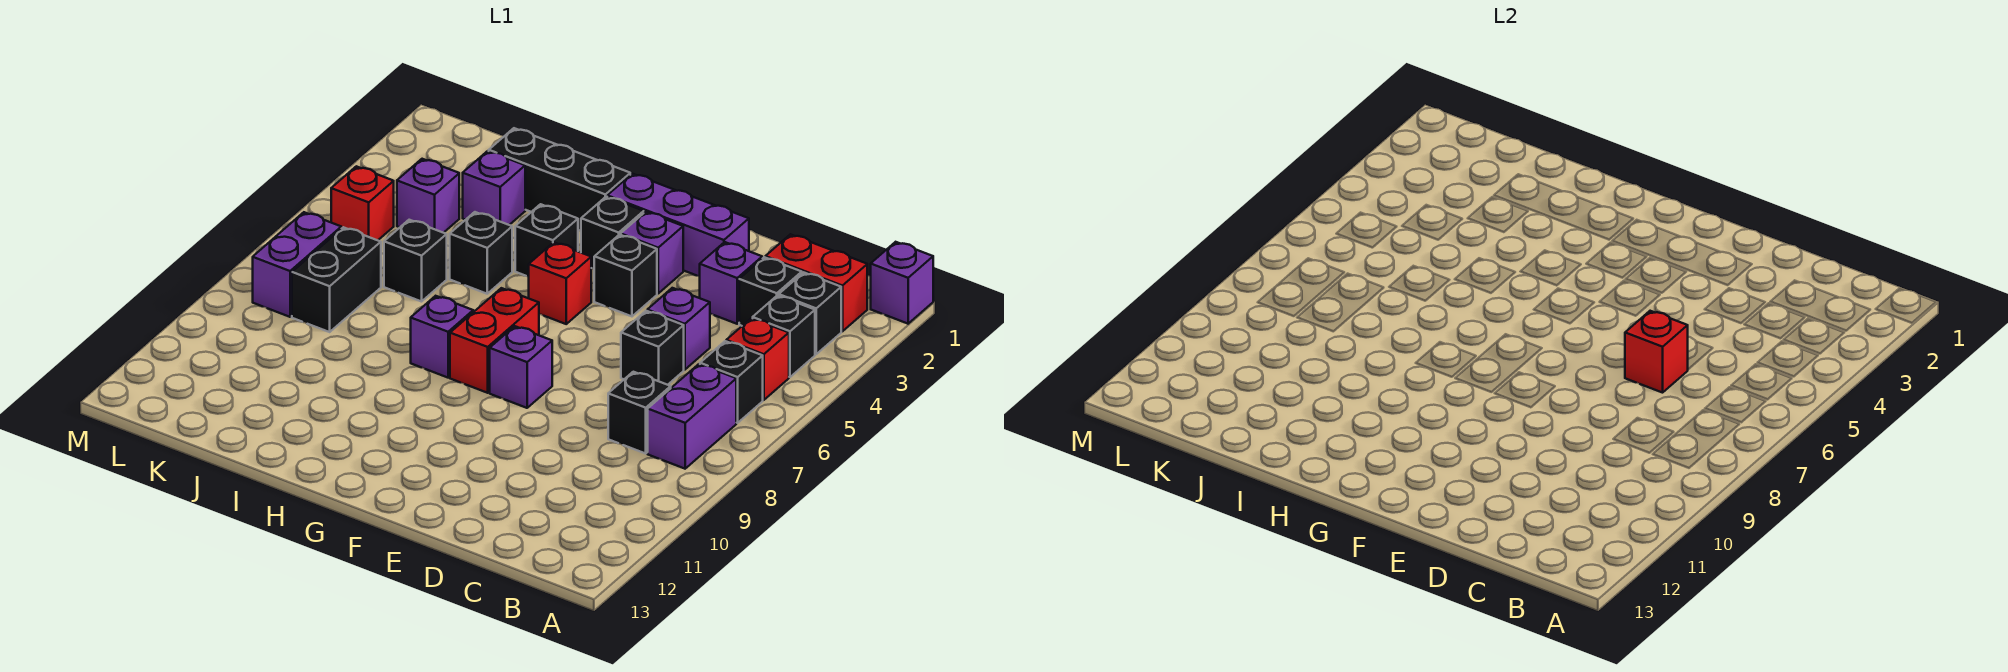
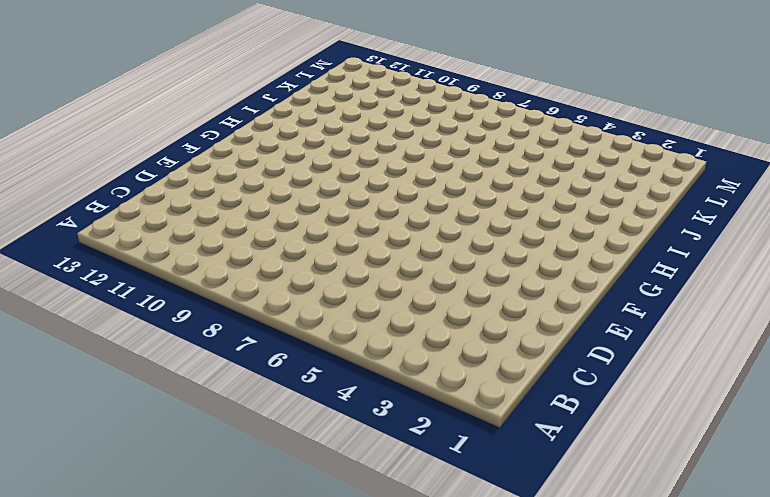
none -> purple 1x1 brick [871,242,933,324]
none -> red 1x2 brick [765,234,867,331]
none -> black 1x1 brick [779,272,841,354]
none -> black 1x1 brick [753,295,815,377]

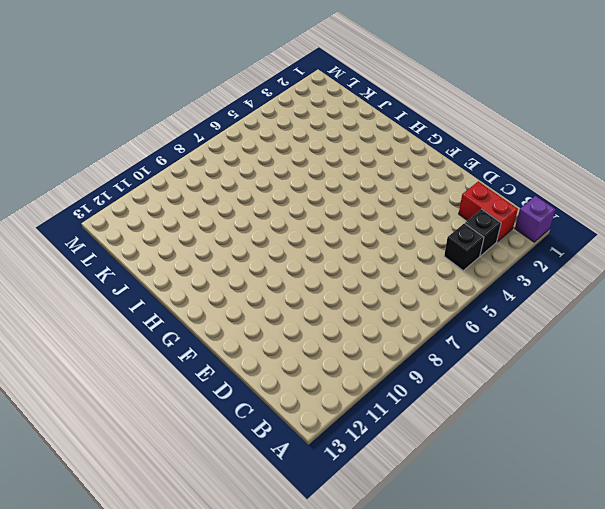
none -> red 1x1 brick [726,318,789,400]
none -> black 1x1 brick [700,341,763,423]
none -> purple 1x2 brick [648,364,736,469]
none -> black 1x1 brick [739,257,802,326]

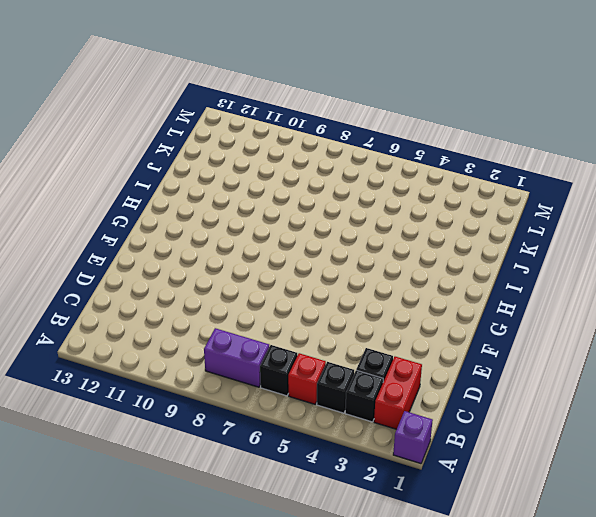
none -> black 1x1 brick [608,372,671,453]
none -> purple 1x1 brick [700,242,762,324]
none -> purple 1x1 brick [647,288,710,370]
none -> black 1x1 brick [621,311,684,385]

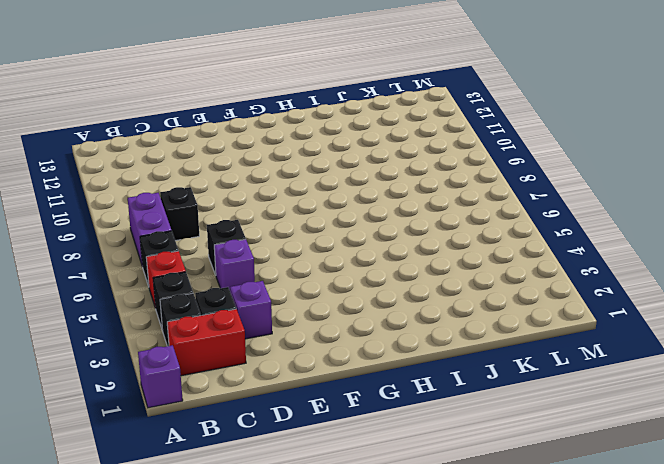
none -> purple 1x3 brick [607,174,749,276]
none -> purple 1x1 brick [621,212,683,293]
none -> black 1x1 brick [594,235,657,316]
none -> purple 1x1 brick [490,326,552,408]

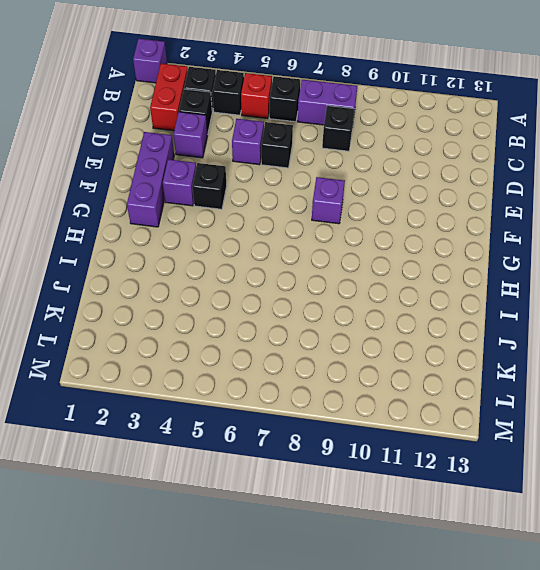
none -> black 1x1 brick [581,197,644,269]
none -> red 1x1 brick [529,242,591,324]
none -> red 1x2 brick [450,288,539,393]
none -> black 1x3 brick [489,128,630,231]

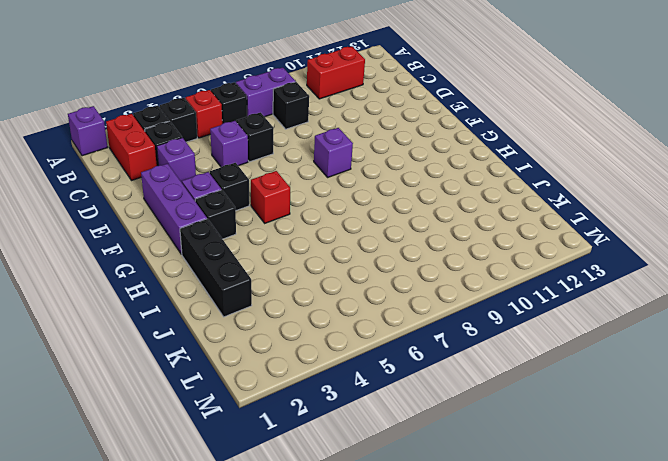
red 1x2 brick [307,46,365,99] -> red 1x2 brick moved to [450,288,539,393]
none -> black 1x1 brick [515,204,578,277]
none -> purple 1x1 brick [411,296,473,378]
none -> black 1x1 brick [450,212,512,294]
none -> purple 1x1 brick [463,151,525,225]

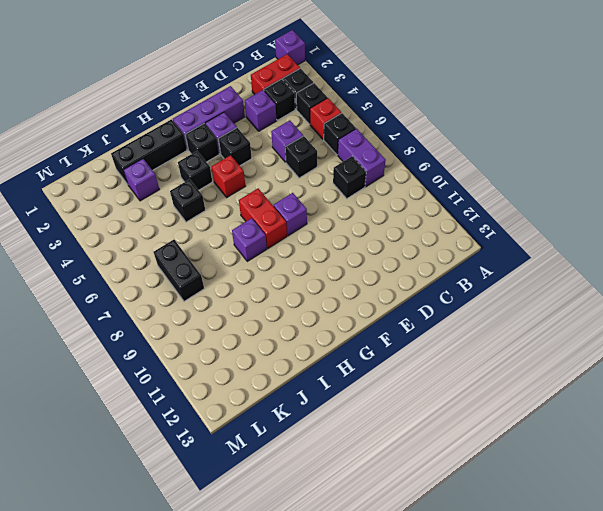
none -> black 1x1 brick [384,220,447,302]
none -> purple 1x1 brick [397,159,459,233]
none -> red 1x1 brick [331,166,394,240]
none -> purple 1x2 brick [253,212,341,317]

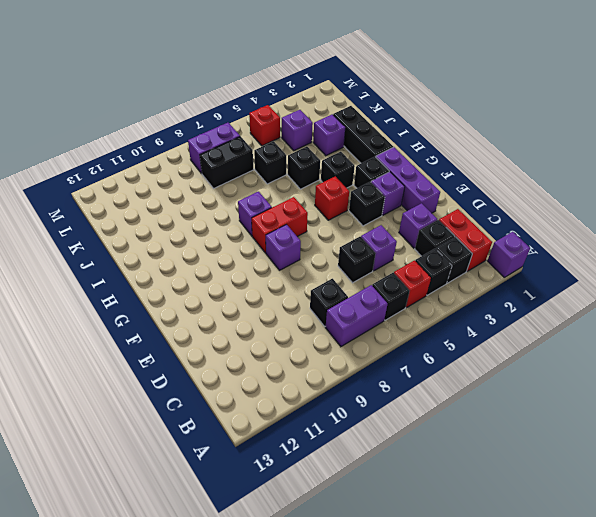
none -> red 1x1 brick [1625,311,1688,393]

